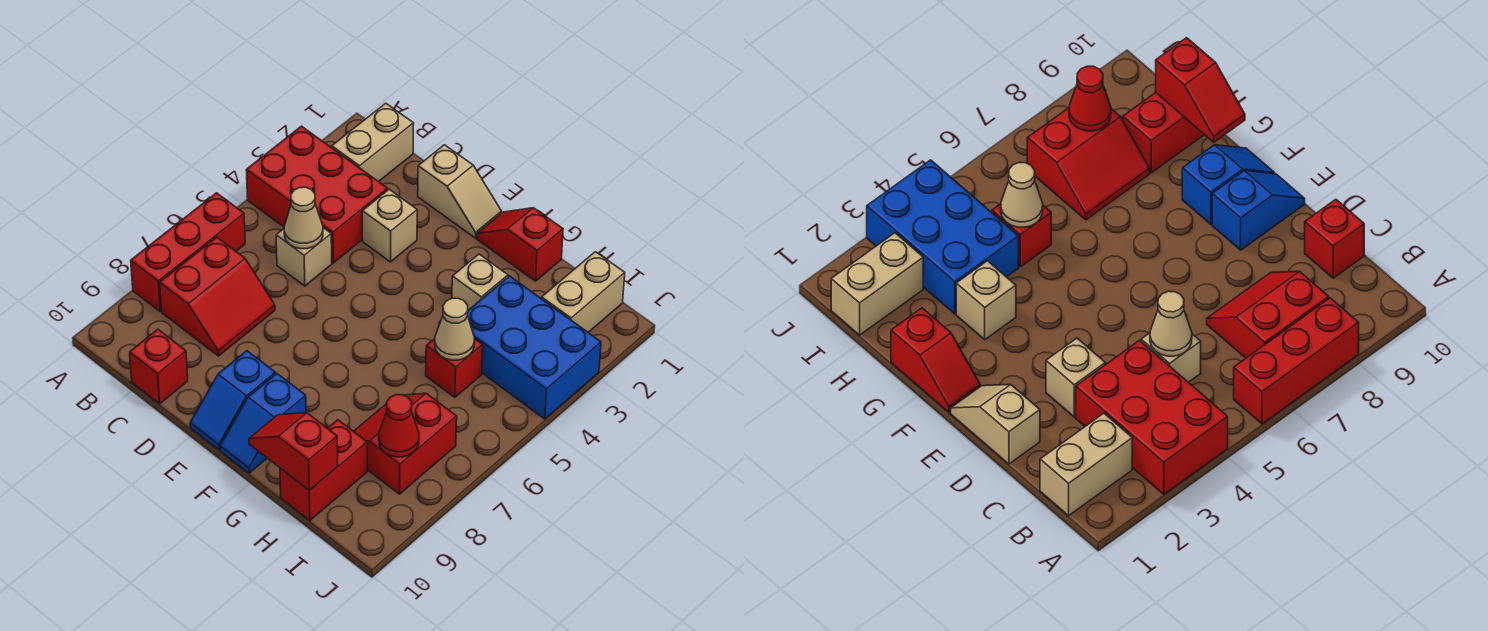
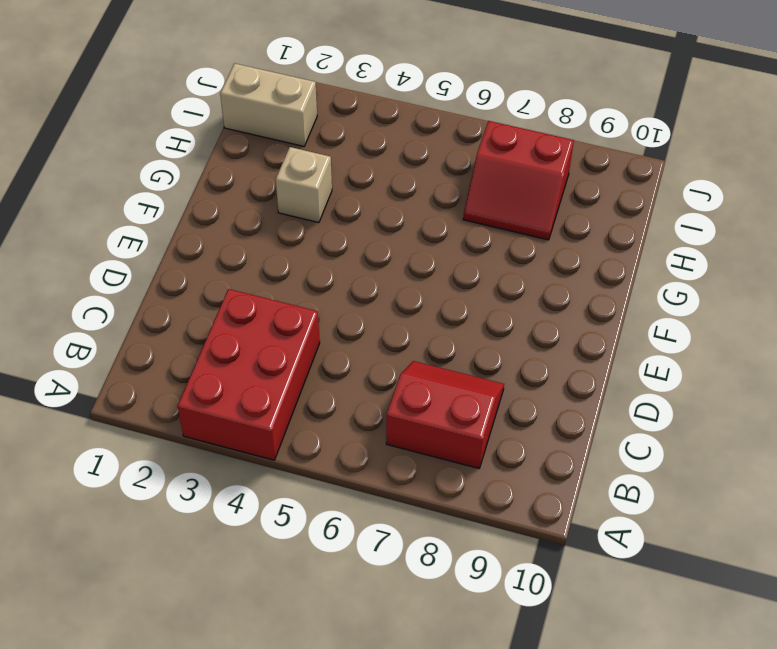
none -> red 1x3 brick [131,193,245,311]
none -> tan 1x2 brick [332,103,414,182]
none -> tan 1x1 brick [276,228,332,286]

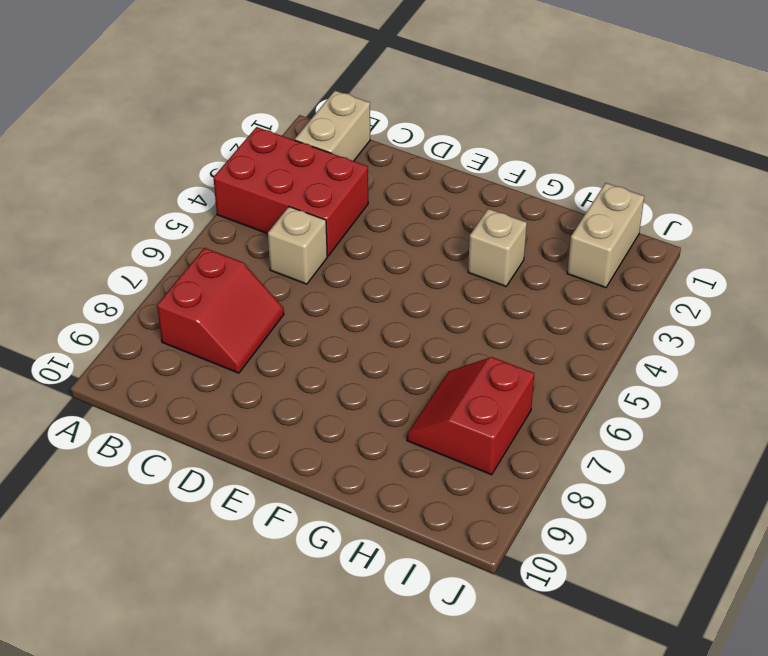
none -> red 1x3 brick [131,193,245,311]
none -> red 1x1 brick [130,330,188,404]
none -> tan 1x2 slope [418,145,502,238]

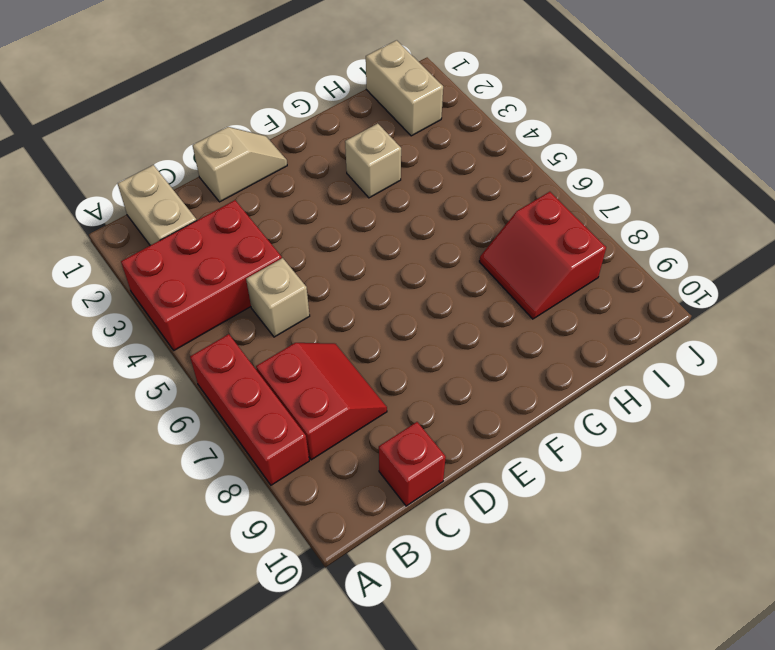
none -> tan 1x1 brick [362,190,417,262]
none -> blue 1x2 slope [190,351,276,450]
none -> red 1x2 slope [477,208,563,281]

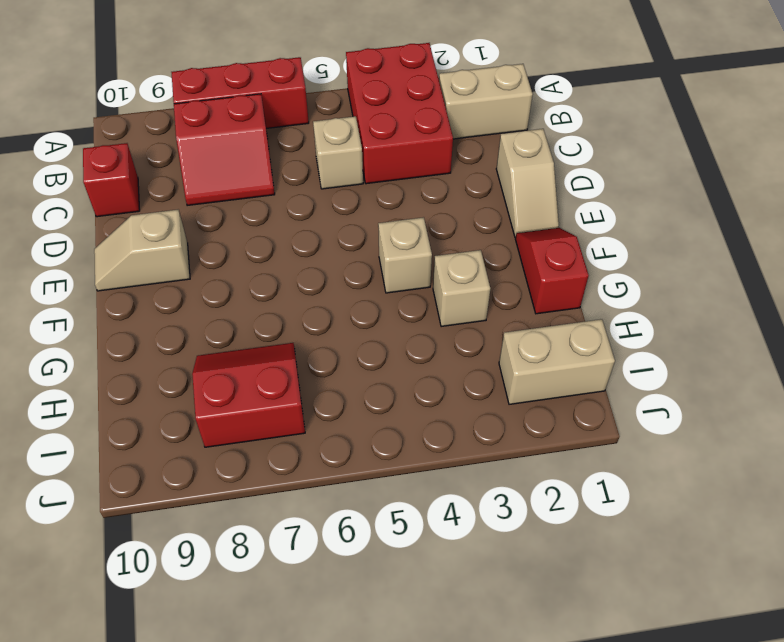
tan 1x2 slope [94,210,190,291] -> blue 1x2 slope [190,351,276,450]
tan 1x1 brick [378,217,432,293] -> tan 1x1 brick moved to [362,190,417,262]
none -> blue 1x2 slope [220,374,306,473]
none -> blue 2x3 brick [468,276,601,419]
none -> red 1x1 brick [426,338,483,397]

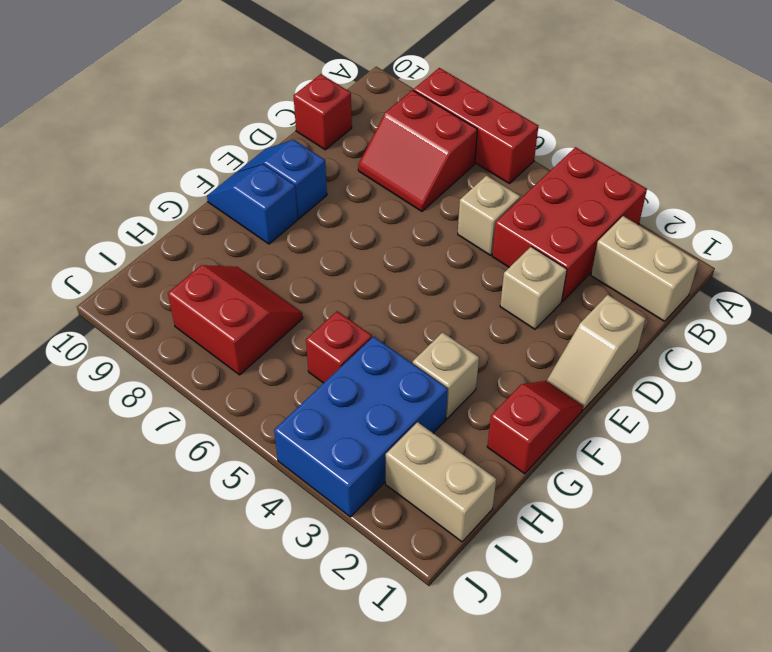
none -> red 1x2 brick [280,420,367,520]
none -> tan 1x1 cone [284,187,323,249]
none -> red 1x2 slope [249,413,338,490]

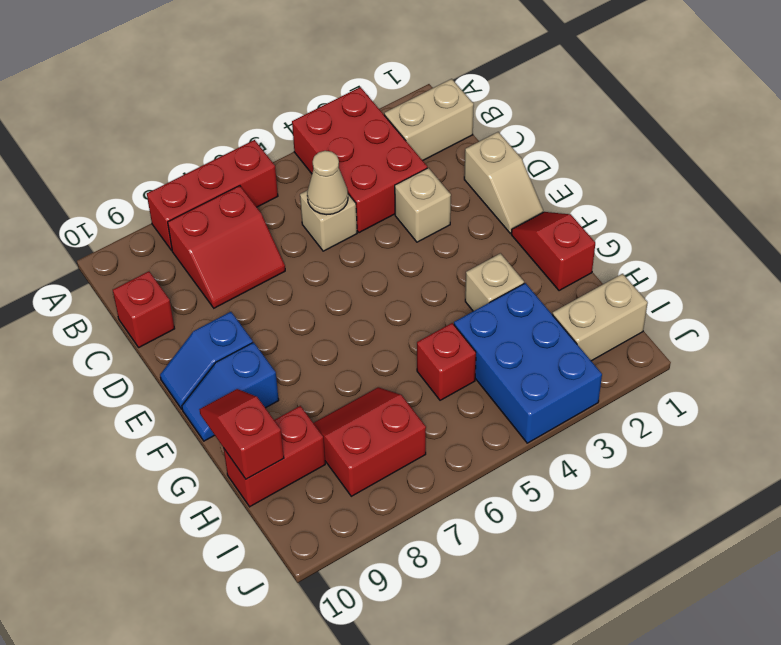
none -> tan 1x1 cone [435,298,474,360]
none -> red 1x1 cone [379,395,419,457]

